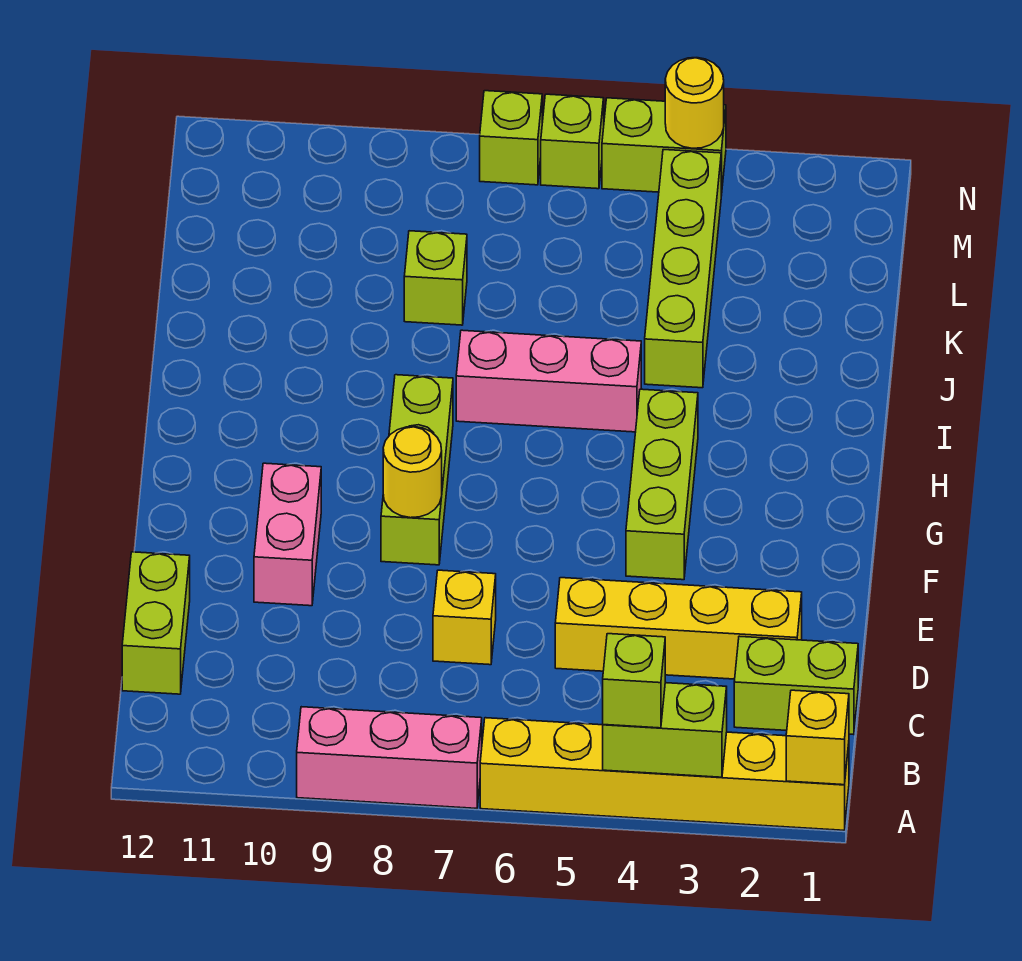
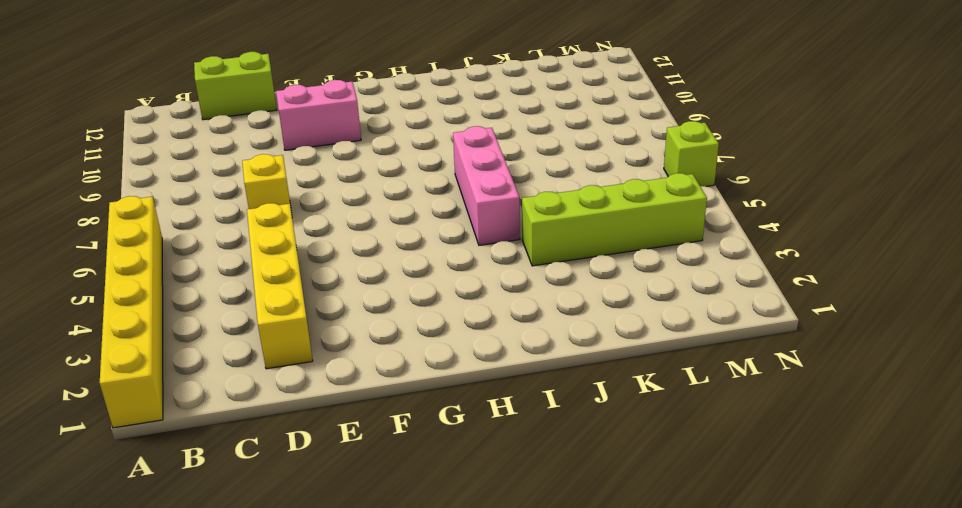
none -> pink 1x3 brick [297,707,482,808]
none -> lime 1x2 brick [734,636,858,735]
none -> lime 1x3 brick [626,389,698,580]

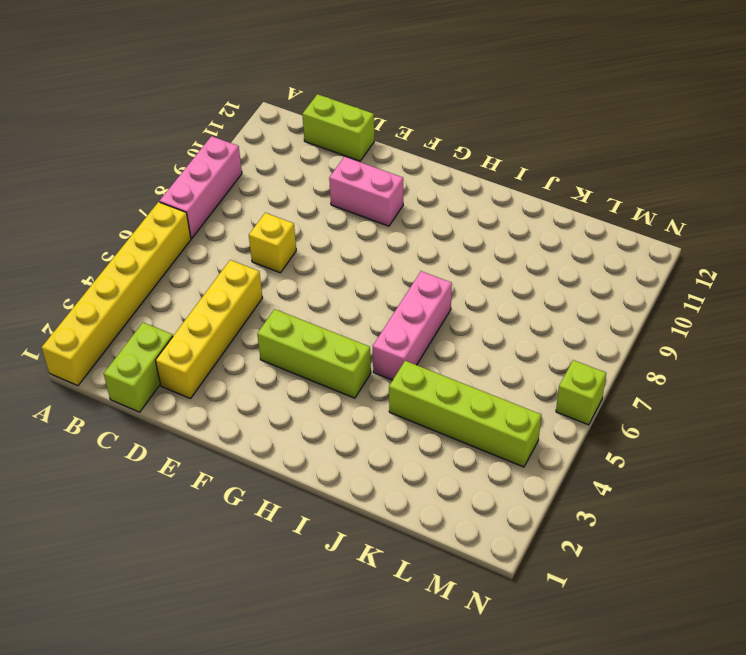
none -> lime 1x3 brick [381,375,453,565]
none -> lime 1x1 brick [404,231,467,325]
none -> lime 1x2 brick [602,98,726,196]

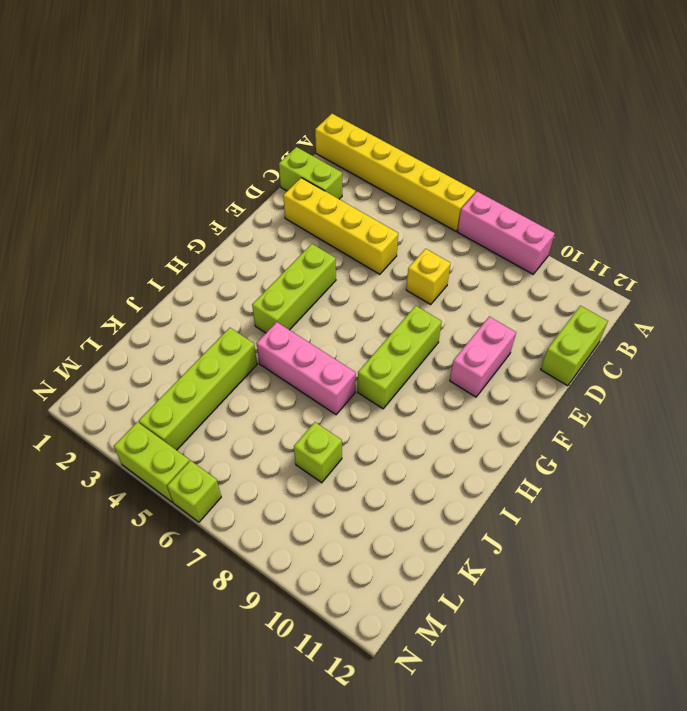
none -> lime 1x1 brick [480,91,542,185]
none -> yellow 1x1 brick [786,690,849,785]
none -> lime 1x2 brick [603,683,727,777]

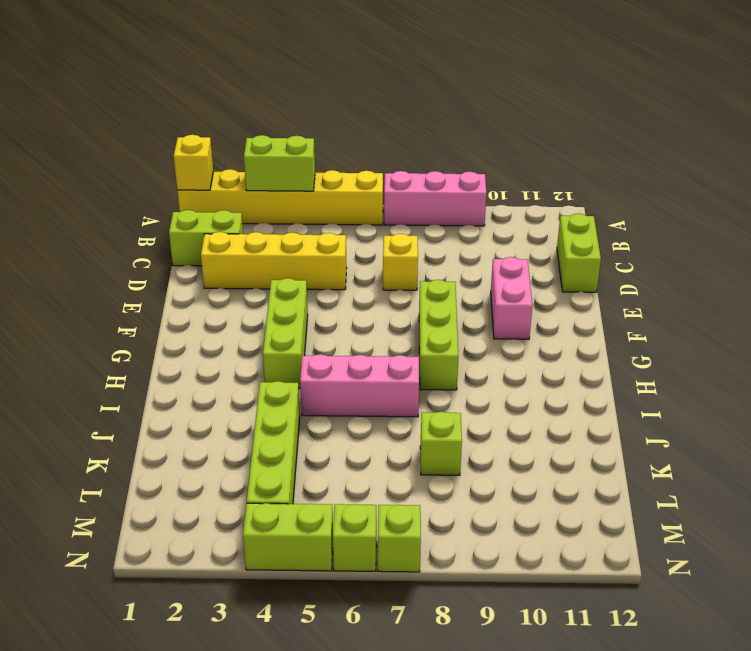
none -> yellow 1x1 round brick [383,427,442,518]
none -> yellow 1x1 round brick [665,58,724,148]
none -> lime 1x1 brick [603,634,665,728]

